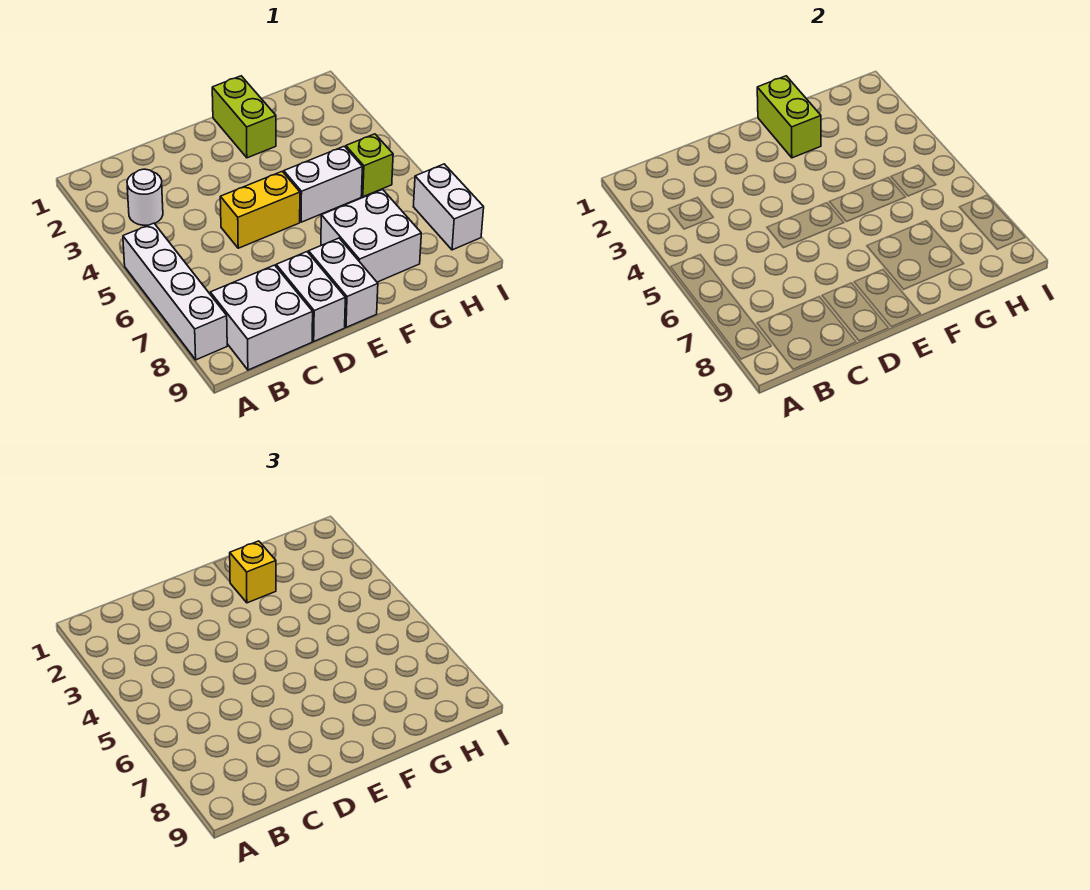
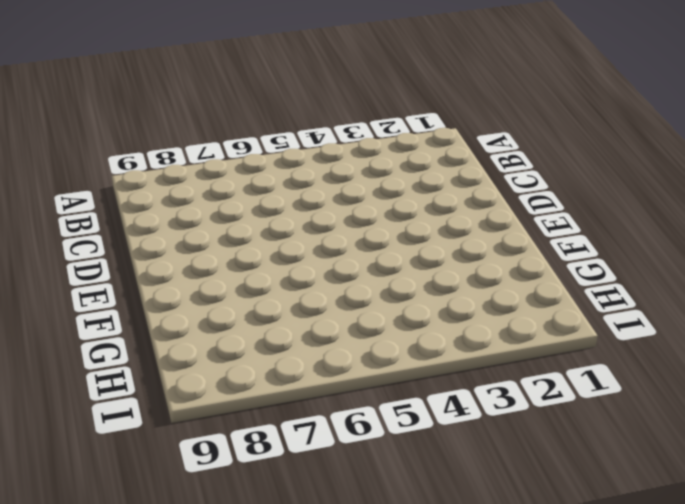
none -> white 1x4 brick [123,223,227,360]
none -> white 1x1 round brick [127,169,163,225]
none -> white 2x2 brick [210,265,313,370]

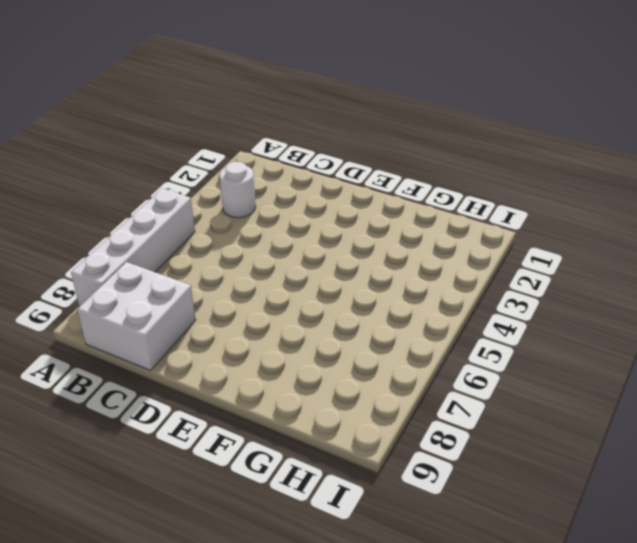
none -> yellow 1x2 brick [220,172,300,248]
none -> white 1x2 brick [276,252,345,341]
none -> white 1x2 brick [309,238,378,327]

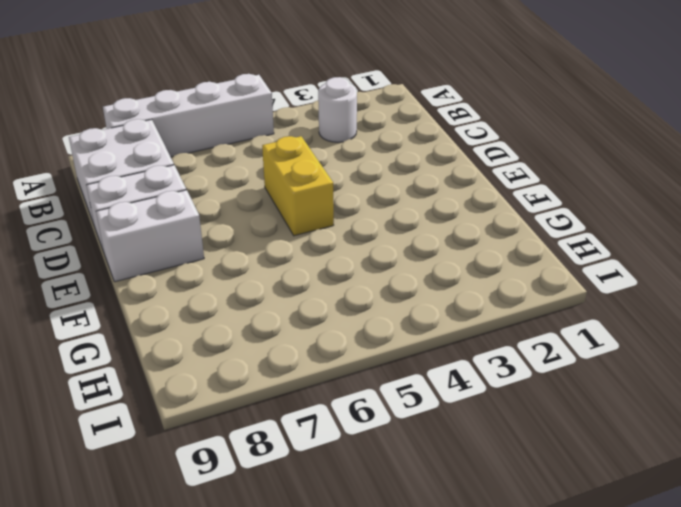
none -> lime 1x2 brick [212,76,276,158]
none -> white 1x2 brick [284,146,362,222]
none -> white 2x2 brick [321,189,421,282]

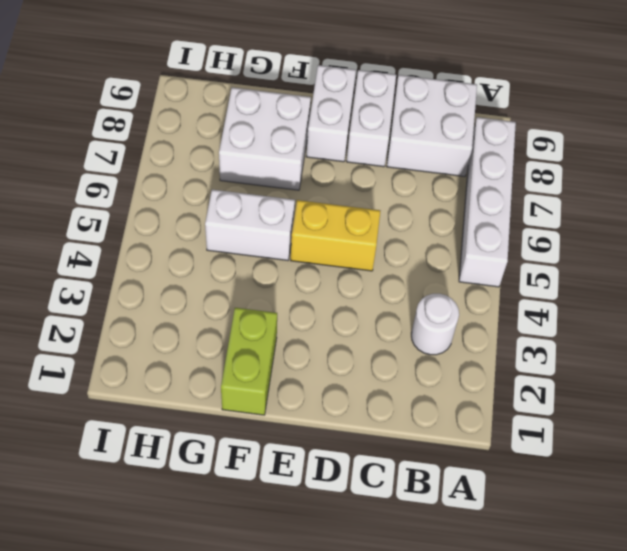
none -> lime 1x1 brick [346,134,393,197]
none -> white 1x2 brick [413,164,484,250]
none -> lime 1x2 brick [757,76,821,158]

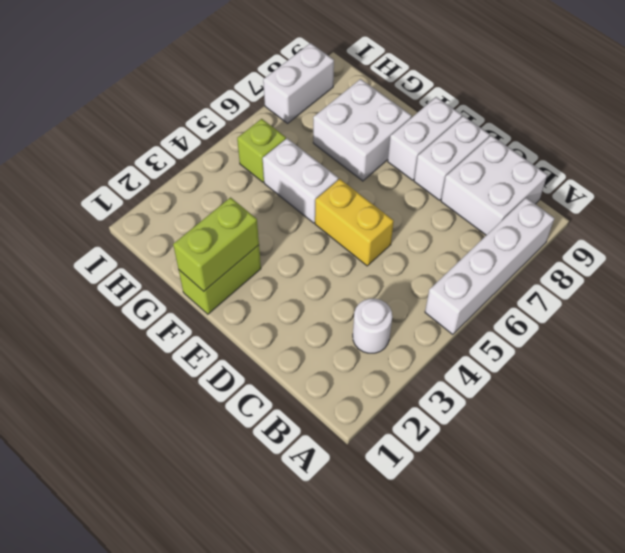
none -> yellow 1x1 brick [230,541,276,603]

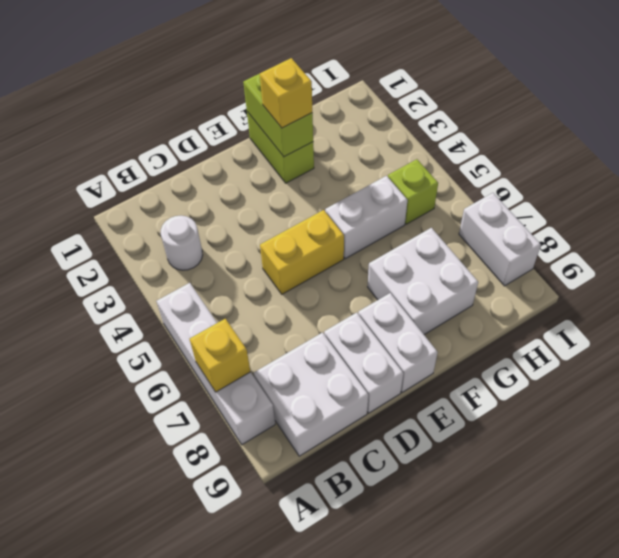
yellow 1x1 brick [190,319,250,392] -> none

